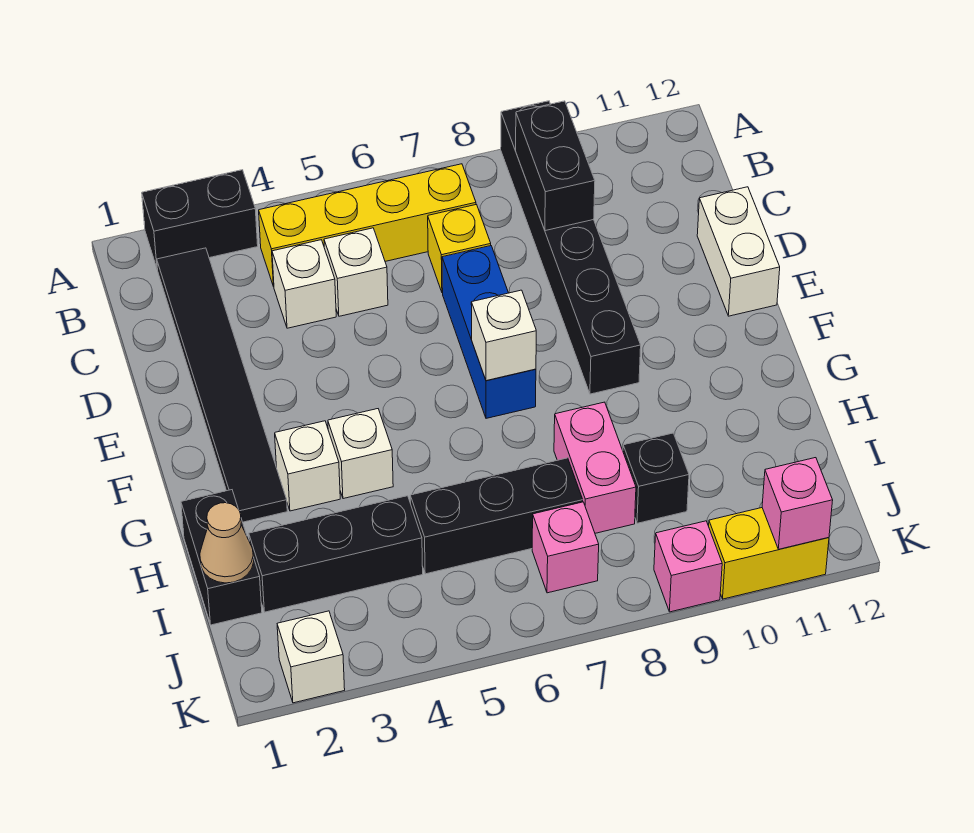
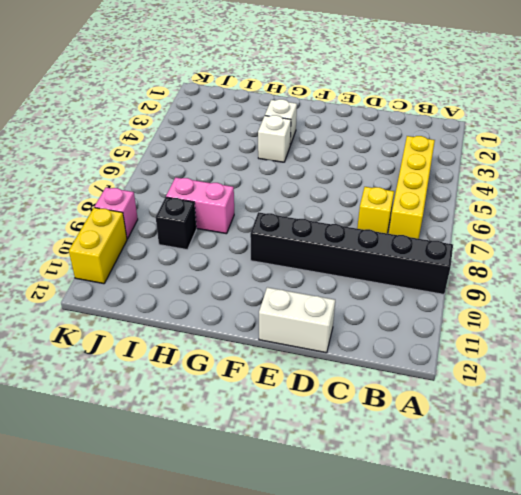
none -> black 1x2 brick [142,170,258,269]
none -> black 1x6 tile [157,248,287,522]
none -> white 1x1 brick [272,240,336,328]

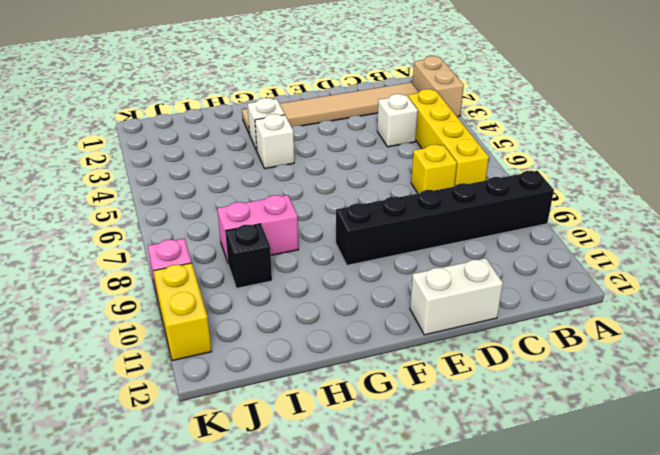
tan 1x2 brick [413,56,464,117] -> black 1x2 brick [142,170,258,269]
tan 1x6 tile [242,83,419,134] -> black 1x6 tile [157,248,287,522]
none -> white 1x1 brick [324,228,388,316]
none -> blue 1x3 brick [442,246,536,418]
none -> black 1x2 brick [181,490,262,625]

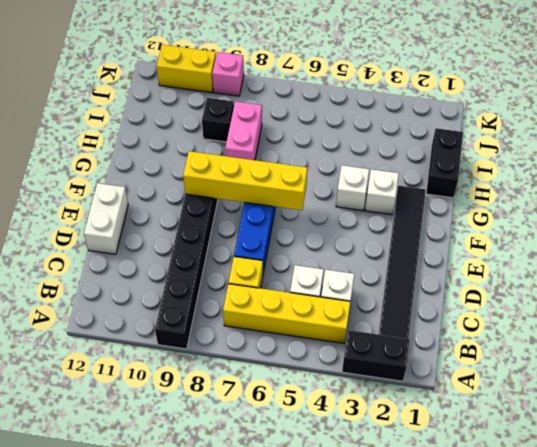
yellow 1x4 brick [183,151,307,210] -> white 1x1 brick [471,290,536,381]
none -> black 1x3 brick [249,496,423,612]
none -> black 1x3 brick [410,458,583,574]
none -> pink 1x1 brick [532,502,599,593]

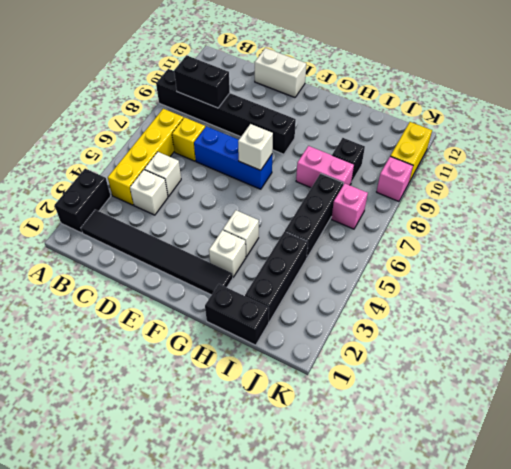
none -> white 1x1 brick [277,611,345,703]
none -> tan 1x1 cone [200,503,254,583]
none -> pink 1x1 brick [762,458,833,549]

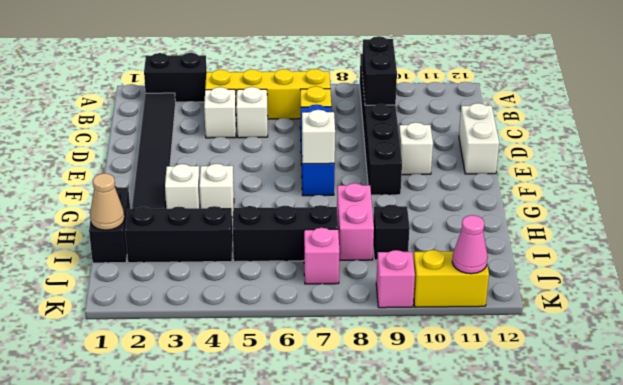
white 1x1 brick [399,122,433,175] -> white 1x1 brick moved to [277,611,345,703]
pink 1x1 cone [452,215,488,274] -> pink 1x1 brick [762,458,833,549]

